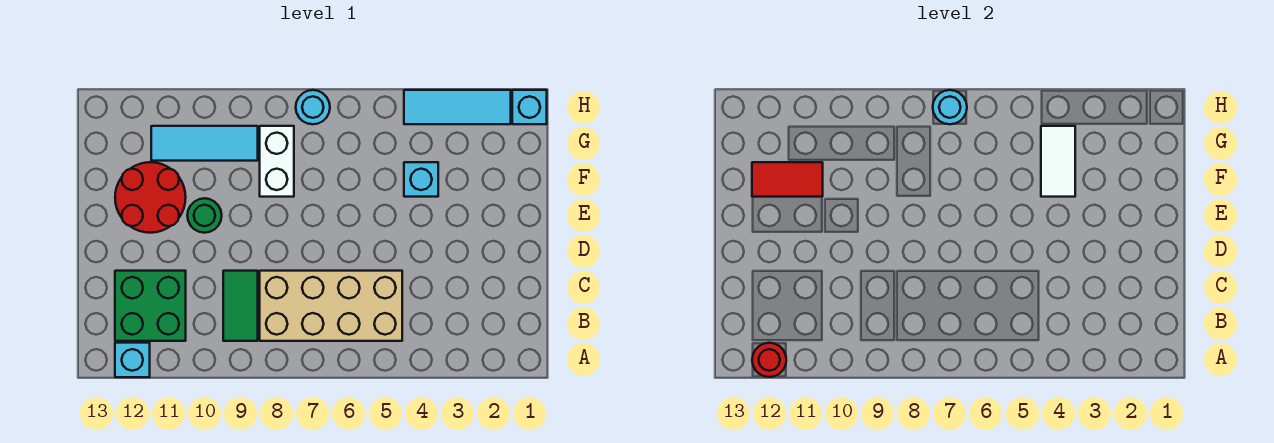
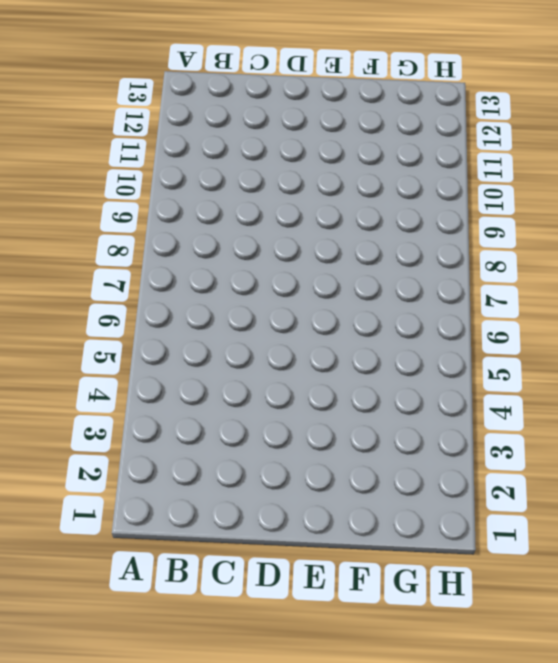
none -> cyan 1x1 brick [115,343,150,377]
none -> tan 2x4 brick [260,271,402,341]
none -> green 1x2 tile [223,271,258,341]

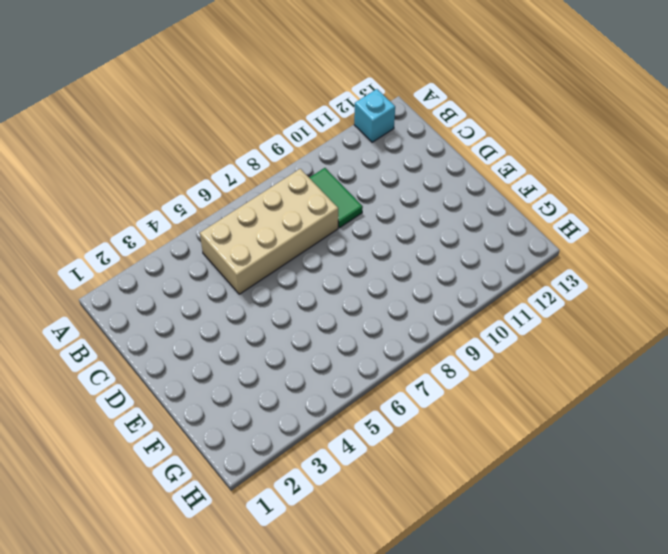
none -> green 2x2 brick [115,271,186,341]
none -> green 1x1 round brick [187,198,222,233]
none -> red 2x2 round brick [115,162,186,233]

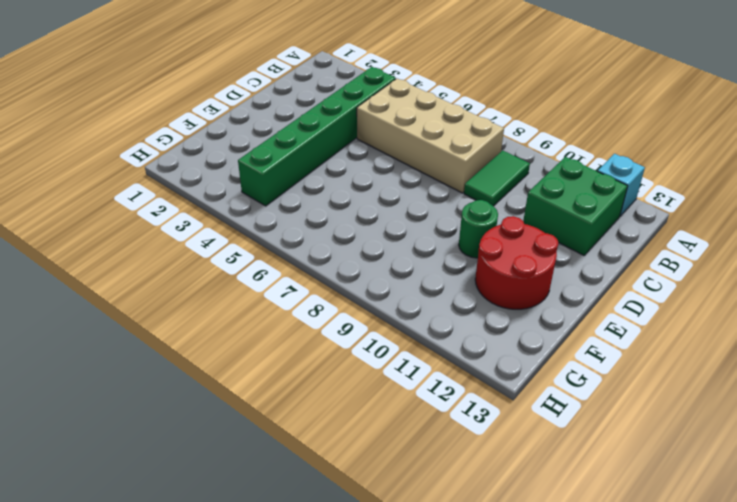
green 1x6 brick [238,67,396,206] -> cyan 1x1 brick [404,162,438,197]
none -> white 1x2 brick [260,126,294,197]
none -> cyan 1x3 tile [151,126,258,161]
none -> cyan 1x1 brick [512,90,547,124]

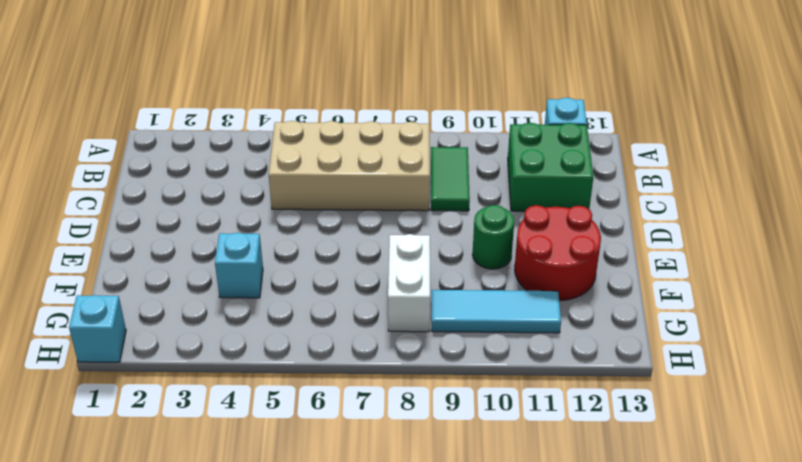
none -> cyan 1x3 tile [404,90,511,124]
none -> cyan 1x1 round brick [296,90,330,124]
none -> red 1x1 round brick [752,343,786,377]

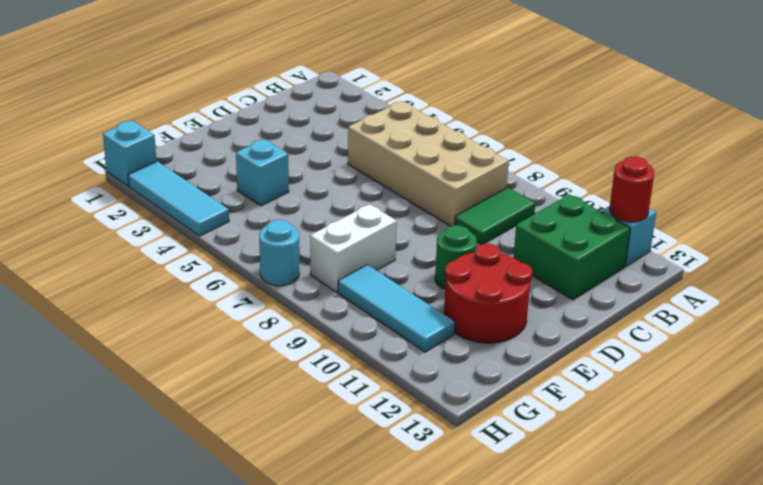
none -> white 1x2 tile [1041,126,1075,197]
none -> red 1x2 tile [752,162,823,197]
none -> cyan 1x1 round brick [933,90,967,124]

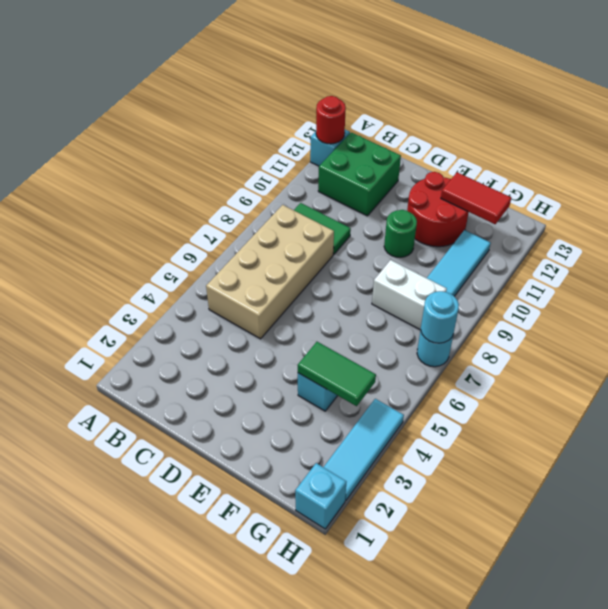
green 1x2 tile [298,342,376,406] -> white 1x2 tile [1041,126,1075,197]
red 1x2 tile [441,172,511,224] -> red 1x2 tile turned to [752,162,823,197]

